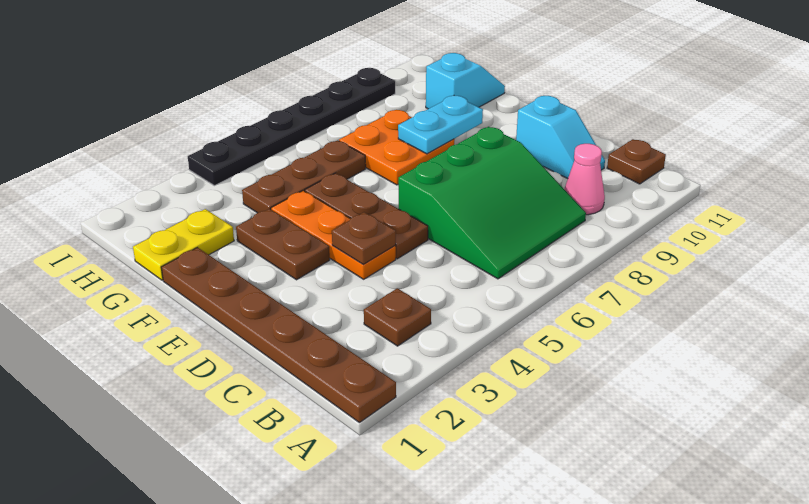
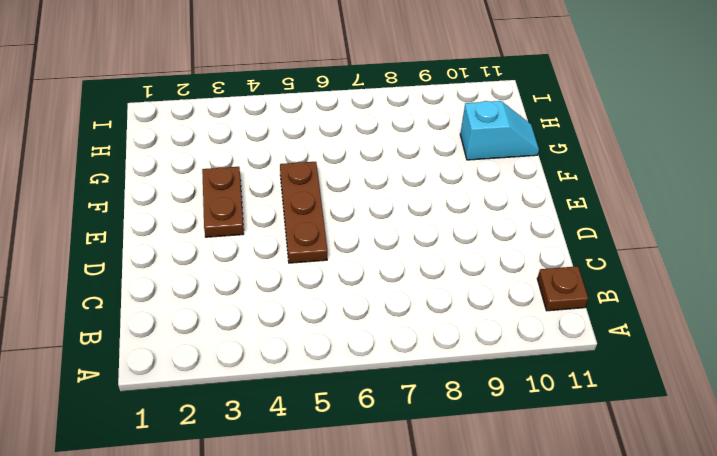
none -> brown 1x6 plate [161,248,396,423]
none -> brown 1x1 plate [364,288,431,346]
none -> green 3x3 slope [398,127,586,279]

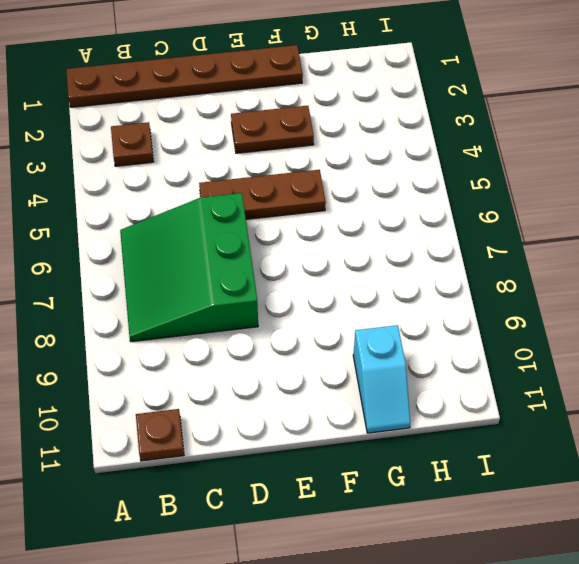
none -> pink 1x1 cone [564,144,605,215]
none -> cyan 1x2 slope [516,96,605,179]
none -> orange 1x3 plate [271,191,396,279]

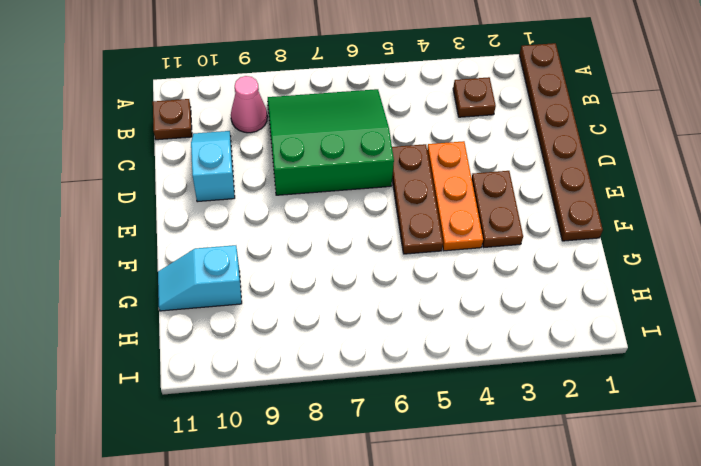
none -> orange 2x2 plate [339,110,454,185]
none -> yellow 1x2 plate [133,209,234,280]
none -> brown 1x3 plate [242,140,366,213]

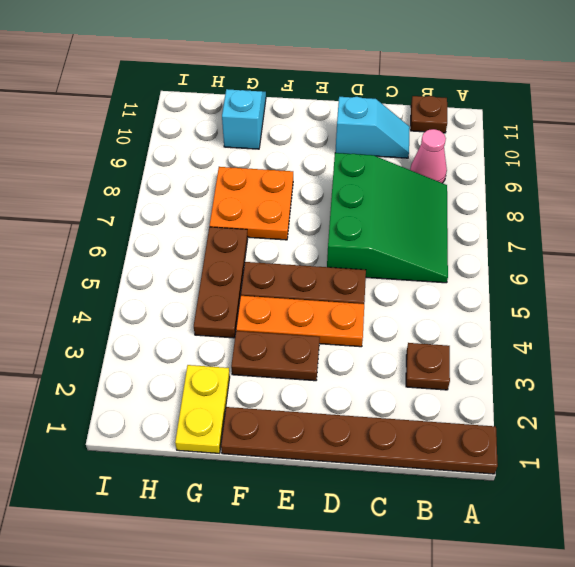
none -> black 1x6 plate [188,68,395,186]
none -> brown 1x1 plate [332,212,396,264]
none -> cyan 1x2 plate [398,96,483,154]

